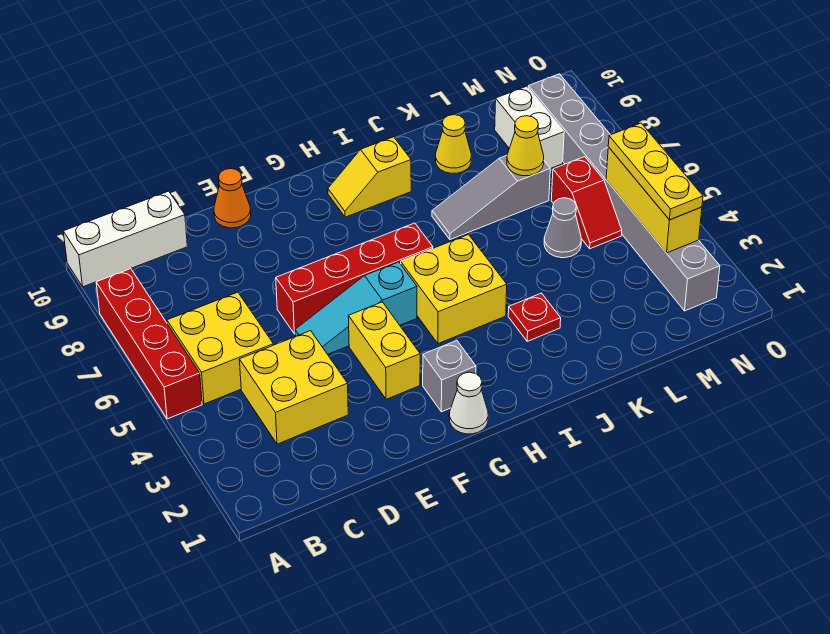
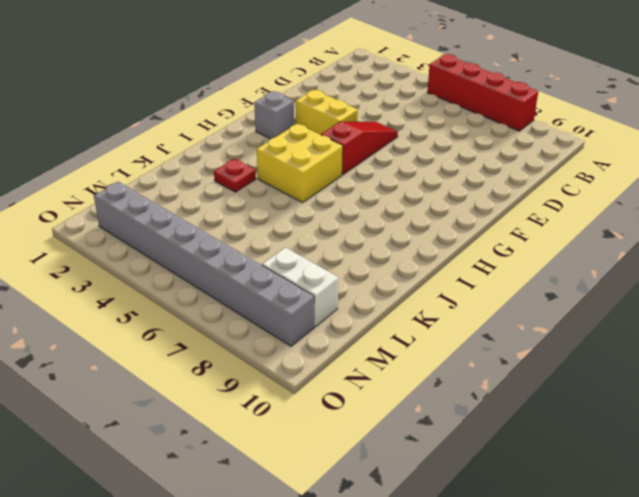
red 1x3 slope [321,122,398,175] -> cyan 1x3 slope [295,262,417,354]
none -> white 1x3 brick [63,191,187,287]
none -> yellow 2x2 brick [167,292,273,404]
none -> yellow 2x2 brick [239,331,348,444]

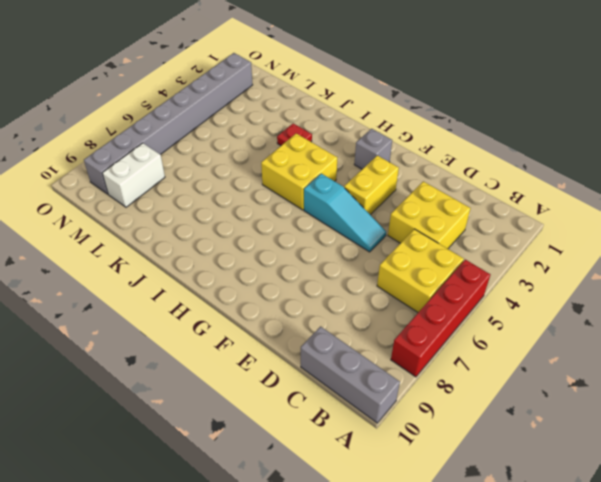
grey 1x3 brick [301,326,400,423] -> white 1x3 brick [63,191,187,287]
none -> red 1x4 brick [276,223,433,334]
none -> orange 1x1 cone [214,169,251,228]
none -> white 1x1 cone [449,372,488,434]

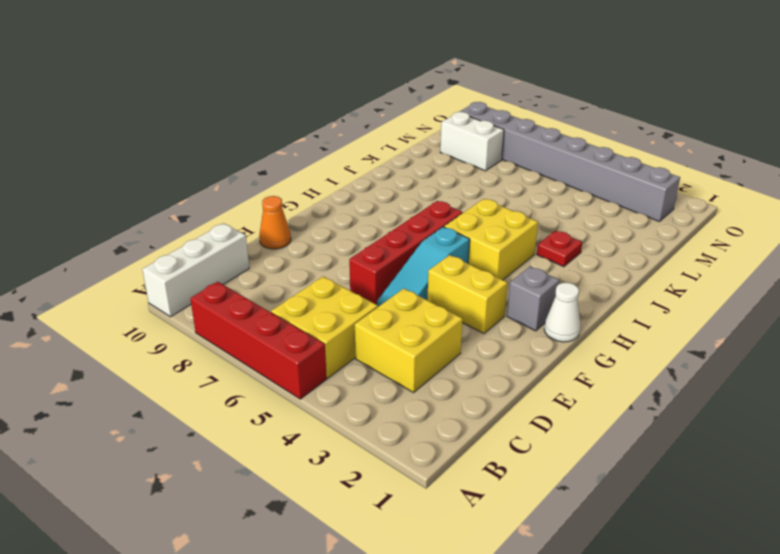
none -> yellow 1x2 slope [328,137,411,217]
none -> grey 1x3 slope [432,155,550,240]
none -> yellow 1x1 cone [435,115,471,173]

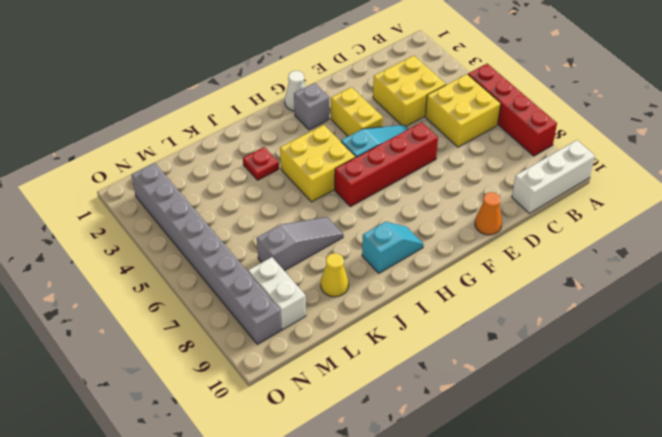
cyan 1x2 slope [362,222,424,273] -> yellow 1x2 slope [328,137,411,217]
none -> grey 1x1 cone [544,198,581,258]
none -> red 1x2 slope [551,157,622,249]
none -> yellow 1x1 cone [507,116,544,176]

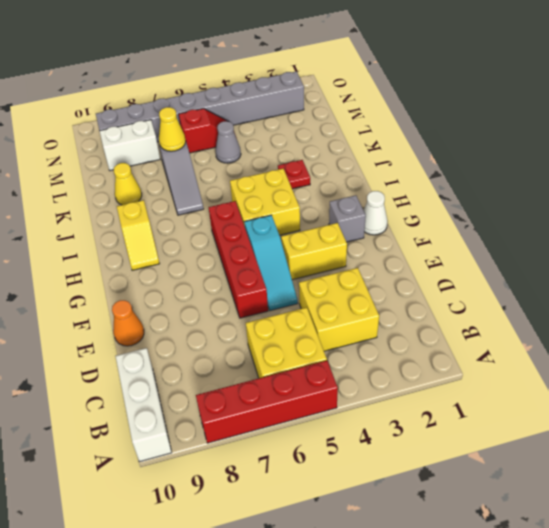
none -> yellow 1x3 brick [606,147,702,253]
none -> yellow 1x3 plate [608,123,703,220]

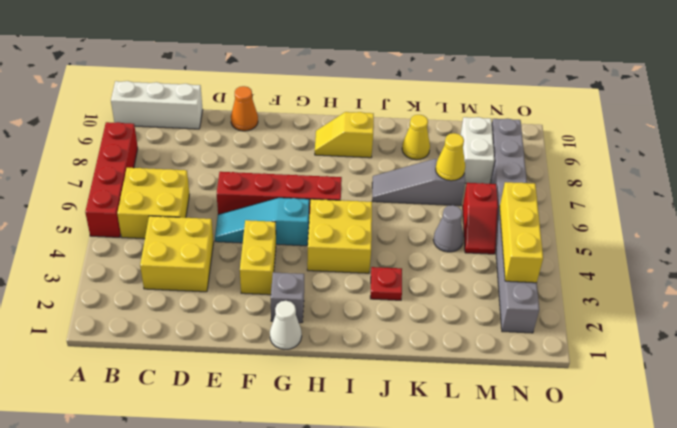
none -> yellow 1x3 plate [608,123,703,220]

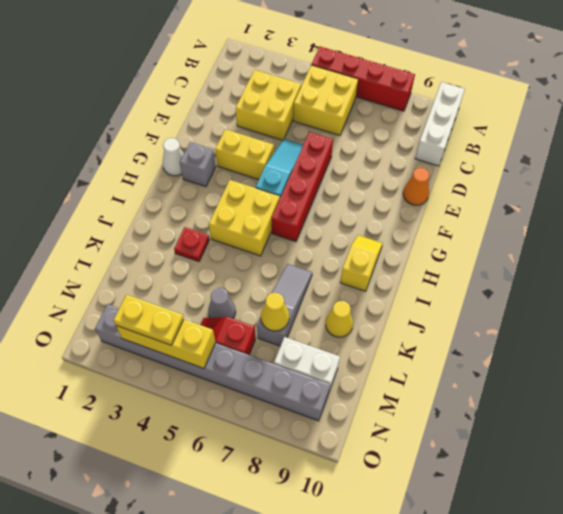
yellow 1x2 plate [113,295,184,345] -> yellow 1x3 plate [608,123,703,220]

